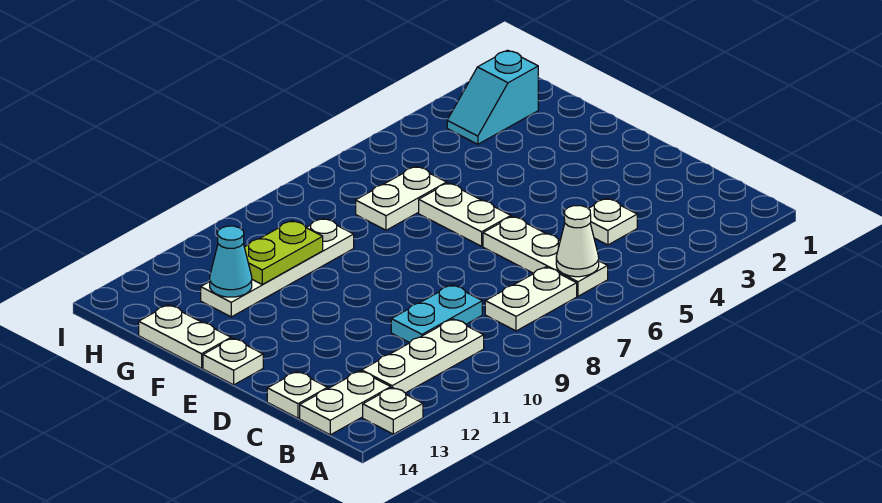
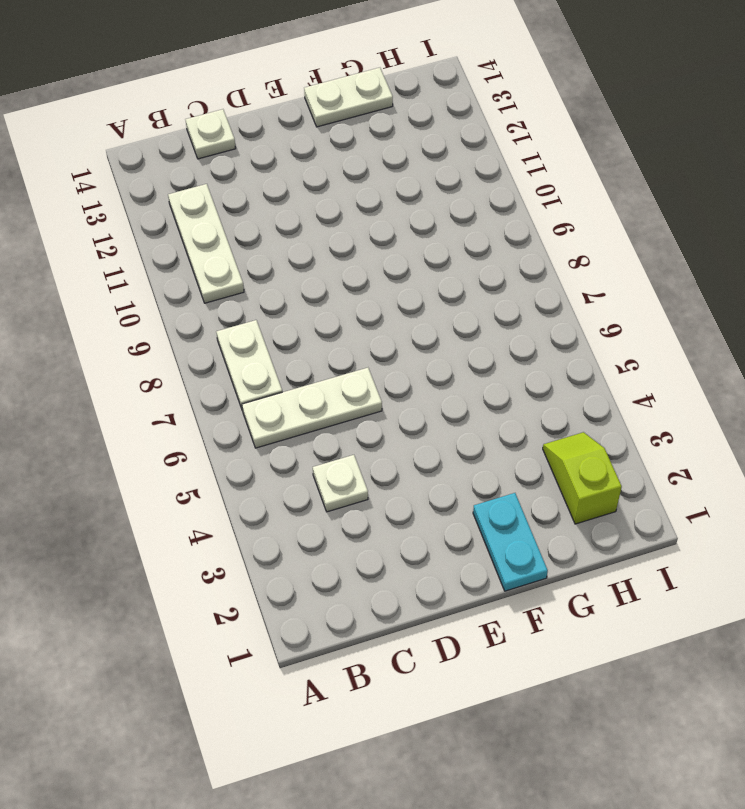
cyan 1x2 plate [473,493,548,591] -> cyan 1x2 plate moved to [391,285,482,343]
lime 1x2 slope [543,432,622,524] -> cyan 1x2 slope [447,50,538,144]
none -> white 1x1 plate [363,388,423,434]
none -> white 1x2 plate [300,371,391,435]
none -> white 1x2 plate [419,183,511,246]

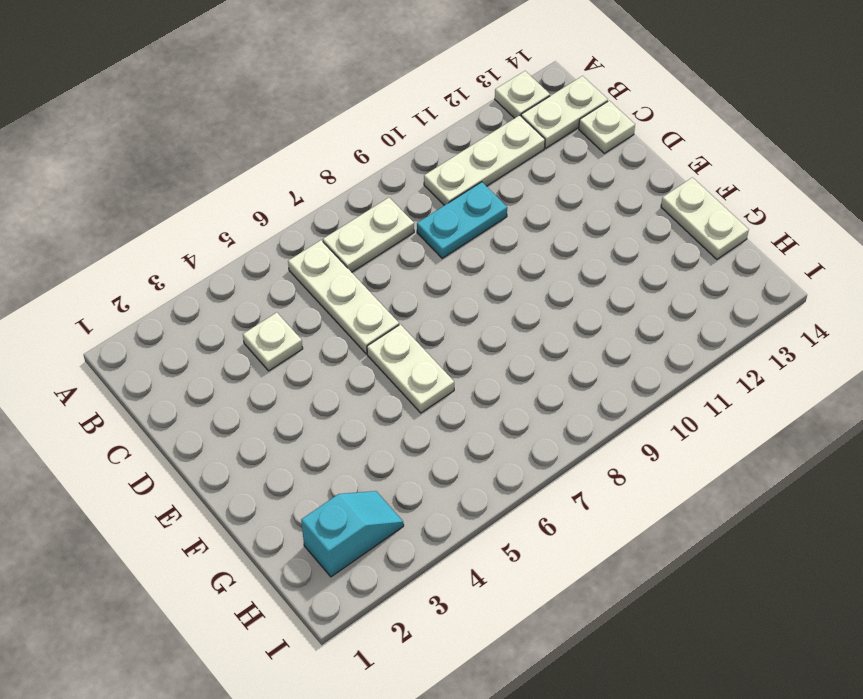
none -> white 1x1 plate [203,338,263,385]
none -> white 1x2 plate [356,166,447,230]
none -> white 1x4 plate [201,218,354,317]

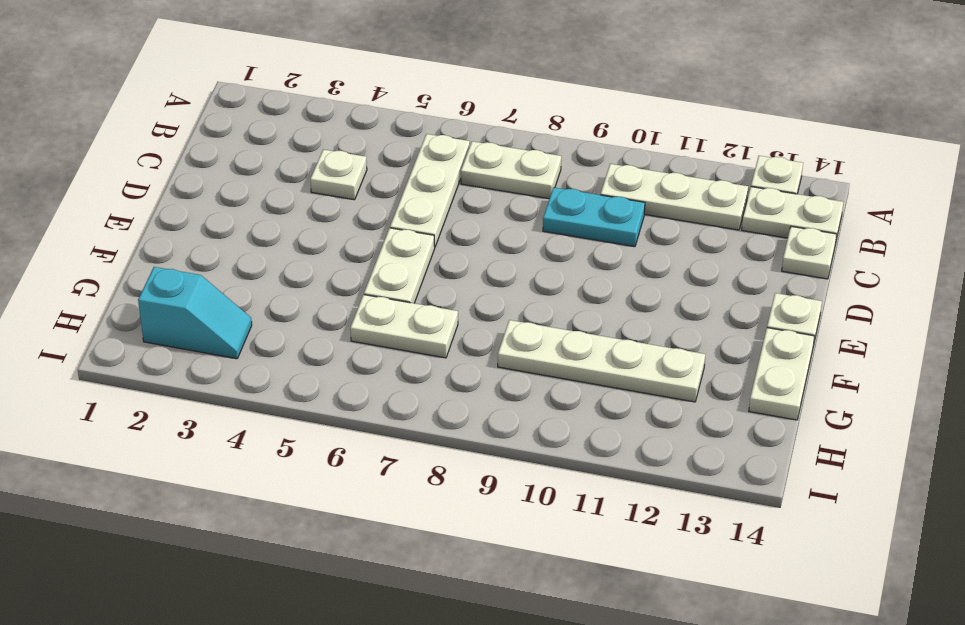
none -> white 1x1 cone [556,206,599,277]
none -> lime 1x2 plate [244,221,323,285]
none -> cyan 1x1 cone [210,226,252,297]

